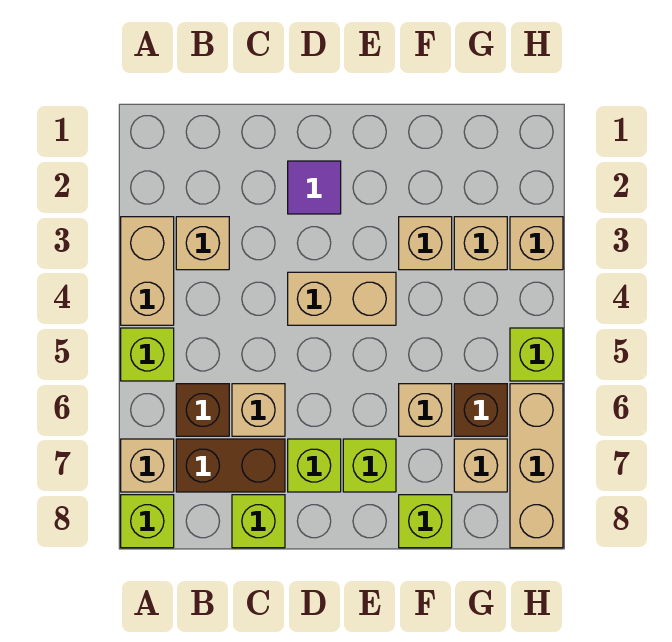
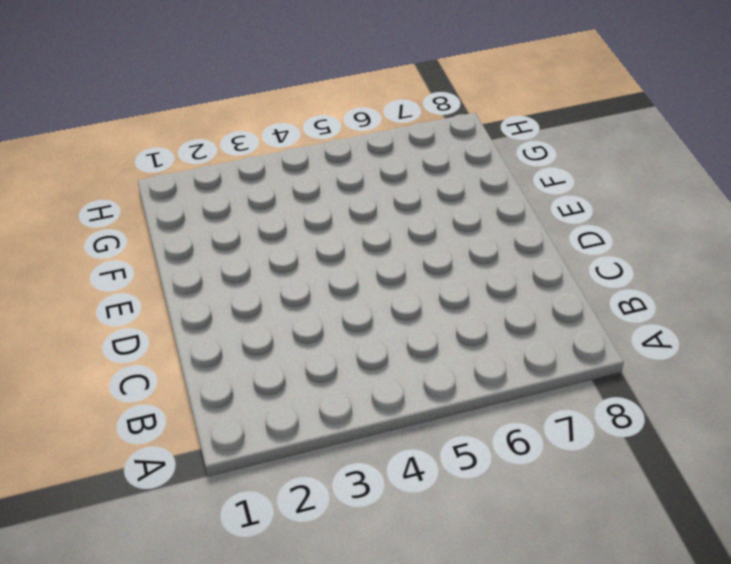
none -> tan 1x2 brick [121,217,174,325]
none -> lime 1x1 brick [121,328,174,381]
none -> tan 1x1 brick [121,439,174,492]

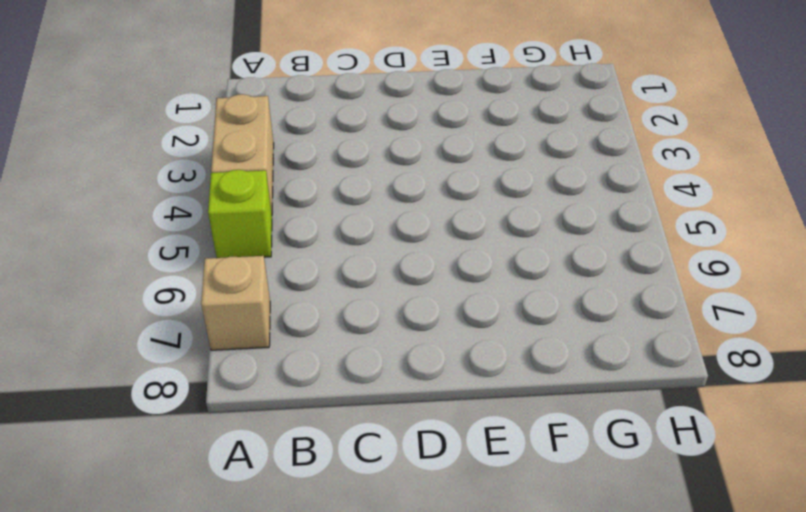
none -> lime 1x1 brick [121,495,174,548]
none -> tan 1x1 brick [176,217,229,270]
none -> brown 1x1 brick [176,384,229,436]

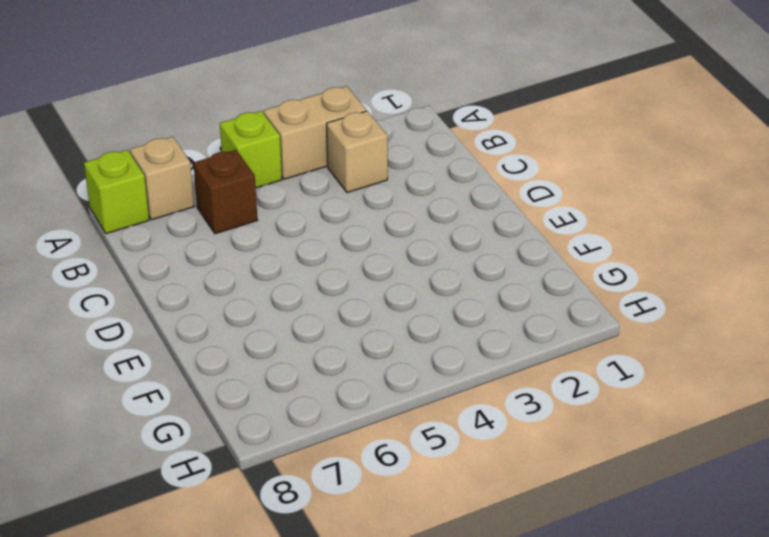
none -> brown 1x2 brick [176,439,285,492]
none -> tan 1x1 brick [232,384,285,436]
none -> lime 1x1 brick [232,495,285,548]

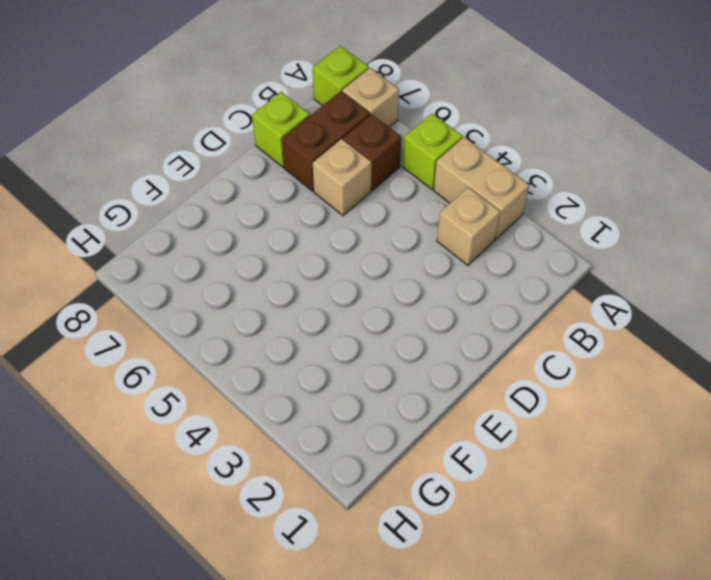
none -> purple 1x1 tile [288,161,341,214]
none -> tan 1x2 brick [288,272,396,325]
none -> lime 1x1 brick [288,439,341,492]

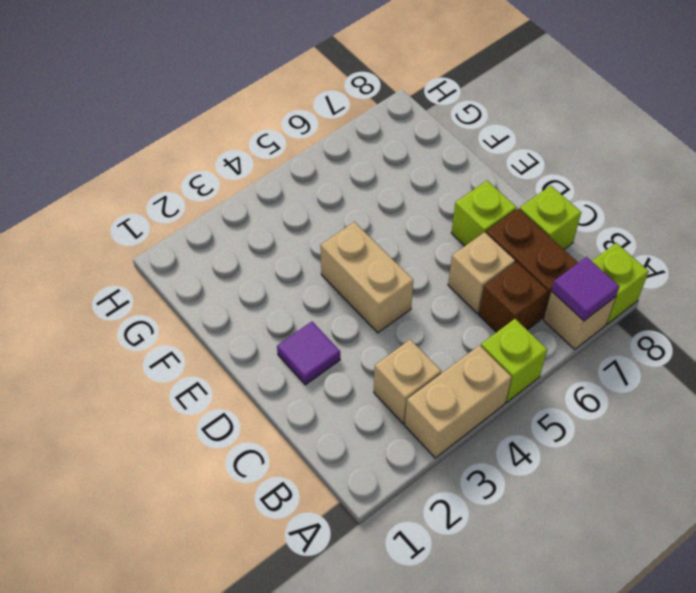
purple 1x1 tile [552,257,619,321] -> none
none -> lime 1x1 brick [343,439,396,492]
none -> tan 1x1 brick [399,217,452,270]
none -> tan 1x1 brick [399,384,452,436]

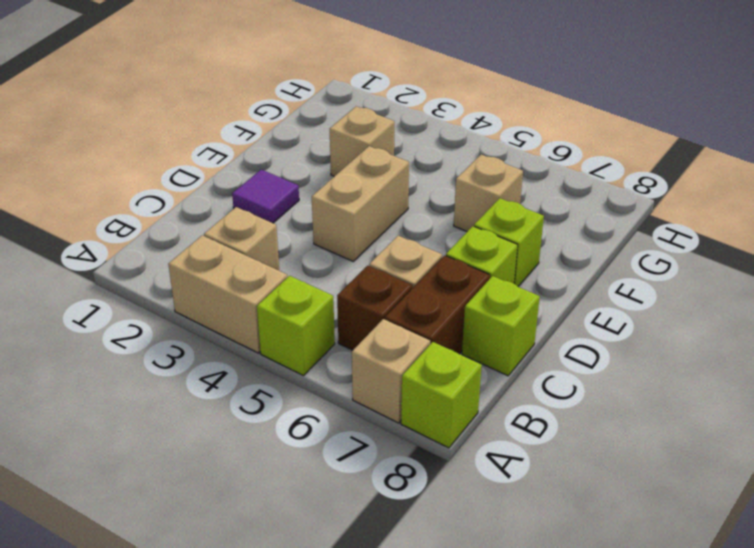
none -> lime 1x1 brick [399,495,452,548]
none -> tan 1x1 brick [454,217,507,270]
none -> brown 1x1 brick [454,384,507,436]

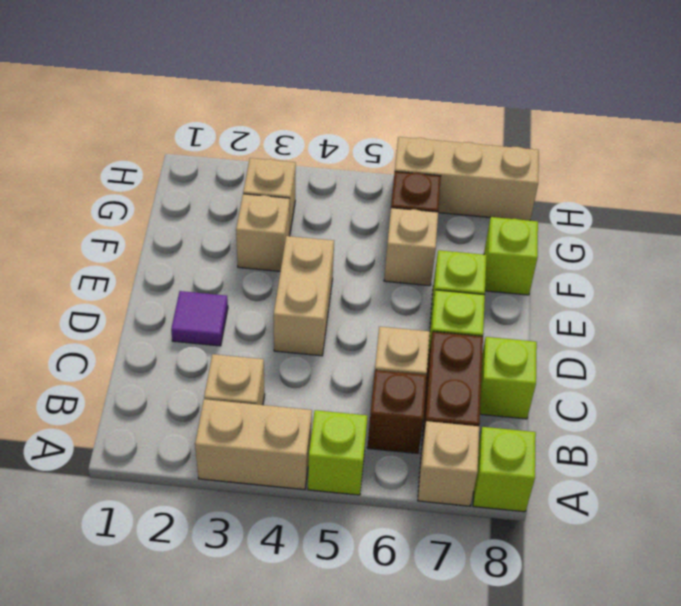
none -> tan 1x1 brick [454,439,507,492]
none -> tan 1x1 brick [510,217,563,270]
none -> lime 1x1 brick [510,328,563,381]

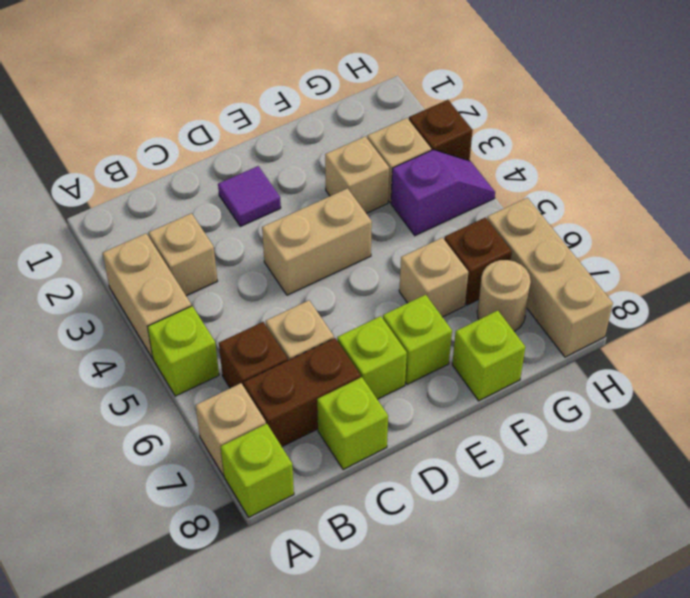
purple 1x2 slope [391,150,495,236] -> none
tan 1x1 round brick [477,260,531,331] -> tan 1x1 brick [454,439,507,492]
brown 1x1 brick [409,100,472,161] -> tan 1x1 brick [510,217,563,270]
none -> lime 1x1 brick [510,328,563,381]

